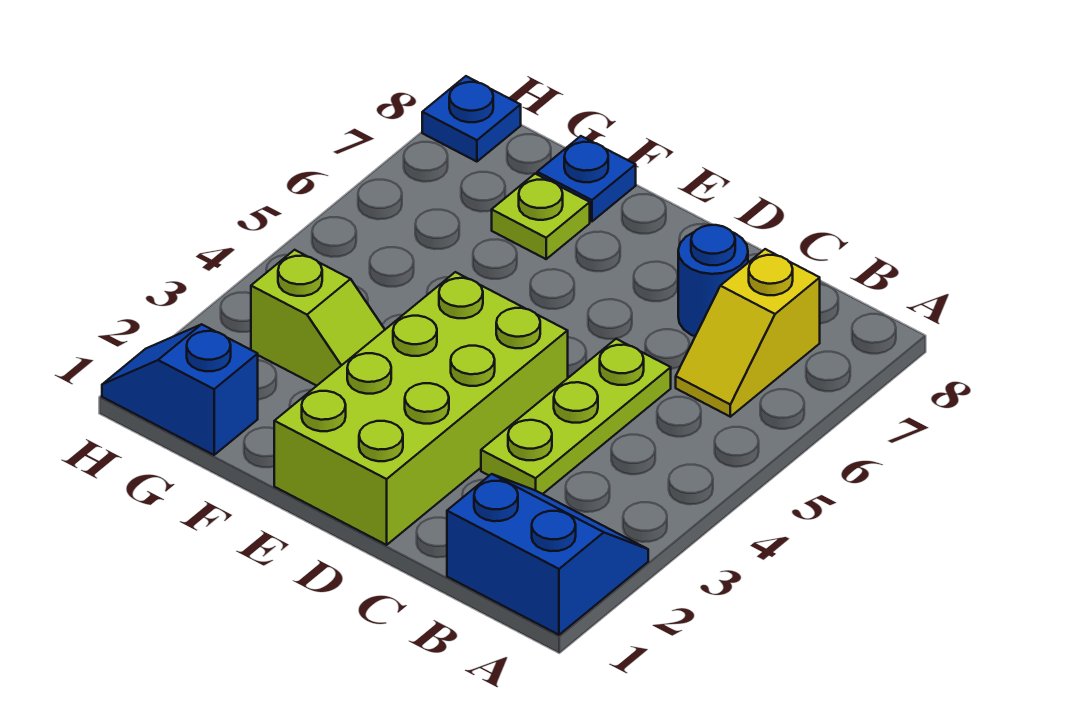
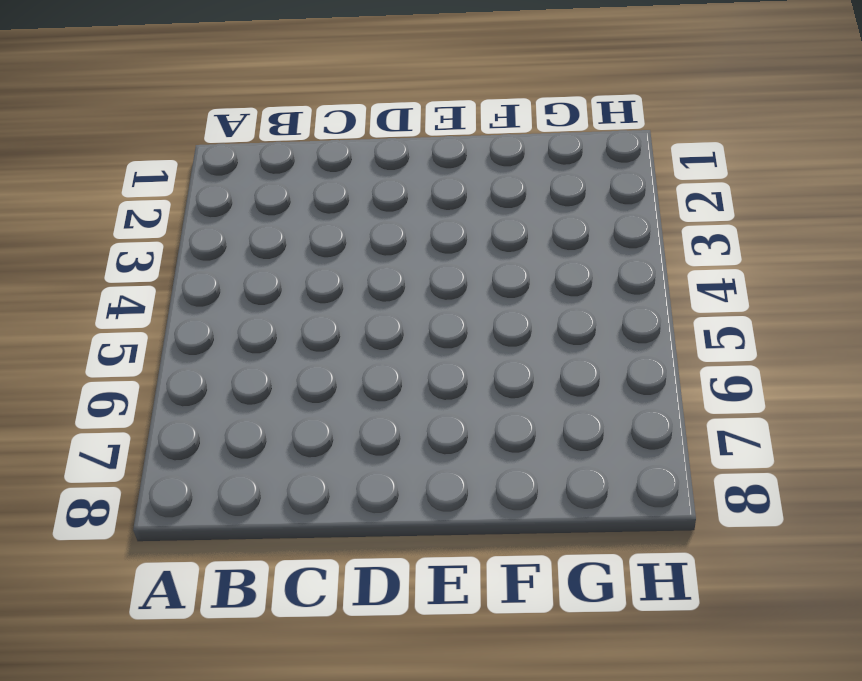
none -> blue 2x2 slope [447,474,648,635]
none -> yellow 1x2 slope [676,249,820,417]

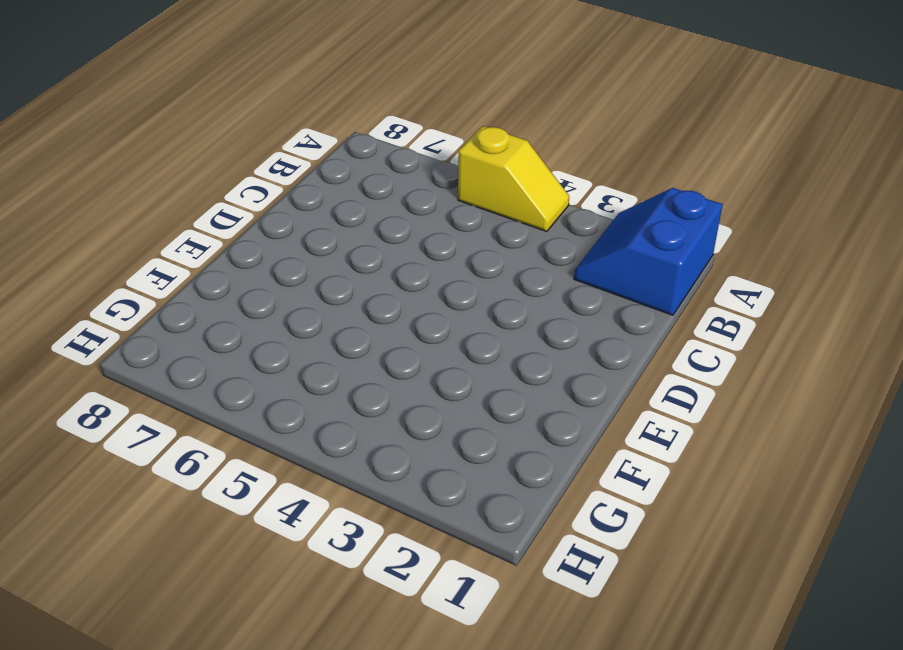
yellow 1x2 slope [458,126,569,232] -> yellow 1x2 slope moved to [676,249,820,417]
none -> lime 1x3 plate [481,339,671,494]
none -> blue 1x1 round brick [678,225,748,336]

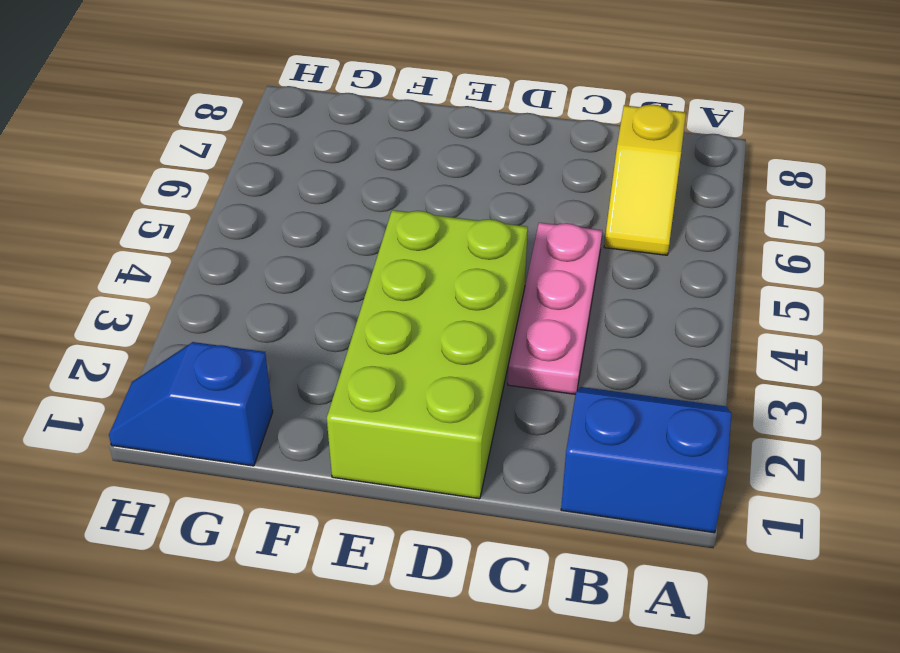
pink 1x3 plate [508,223,602,394] -> lime 1x3 plate [481,339,671,494]
none -> blue 1x1 round brick [678,225,748,336]
none -> lime 1x2 slope [251,250,385,386]

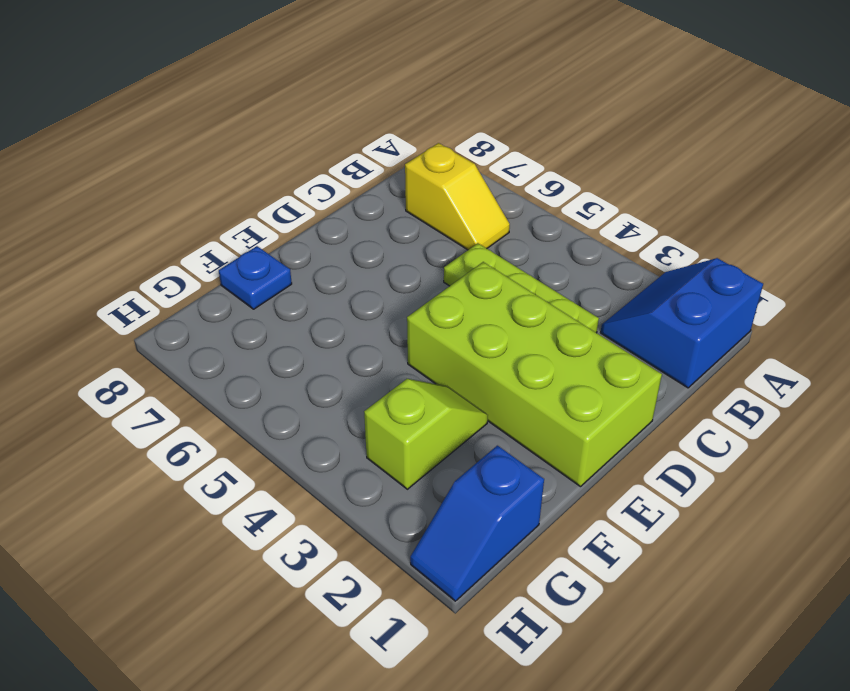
none -> blue 1x1 round brick [678,225,748,336]
none -> lime 1x1 plate [492,174,590,259]

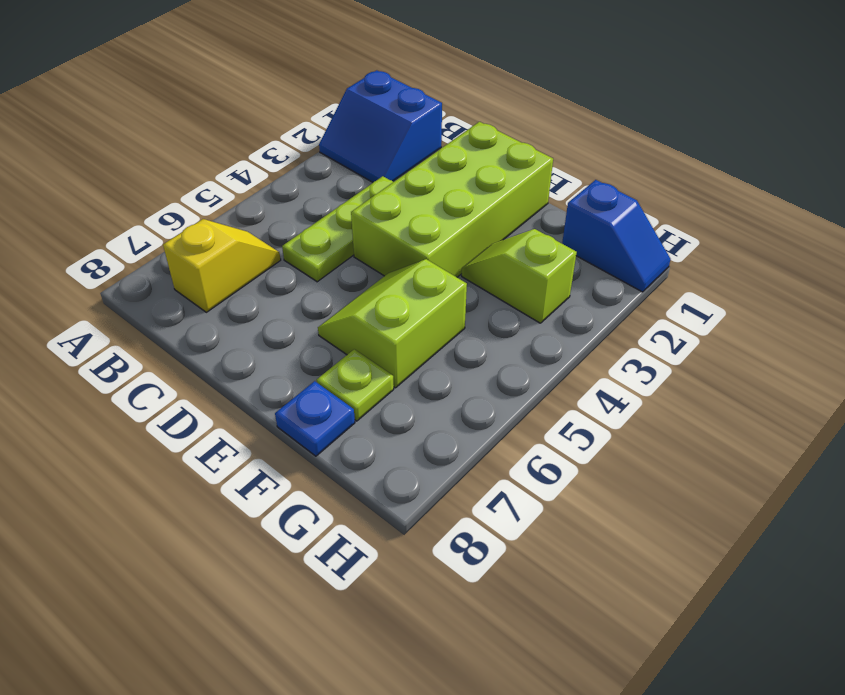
lime 2x2 slope [318,259,467,388] -> none
none -> blue 1x1 round brick [678,225,748,336]
none -> blue 1x1 plate [422,76,521,162]

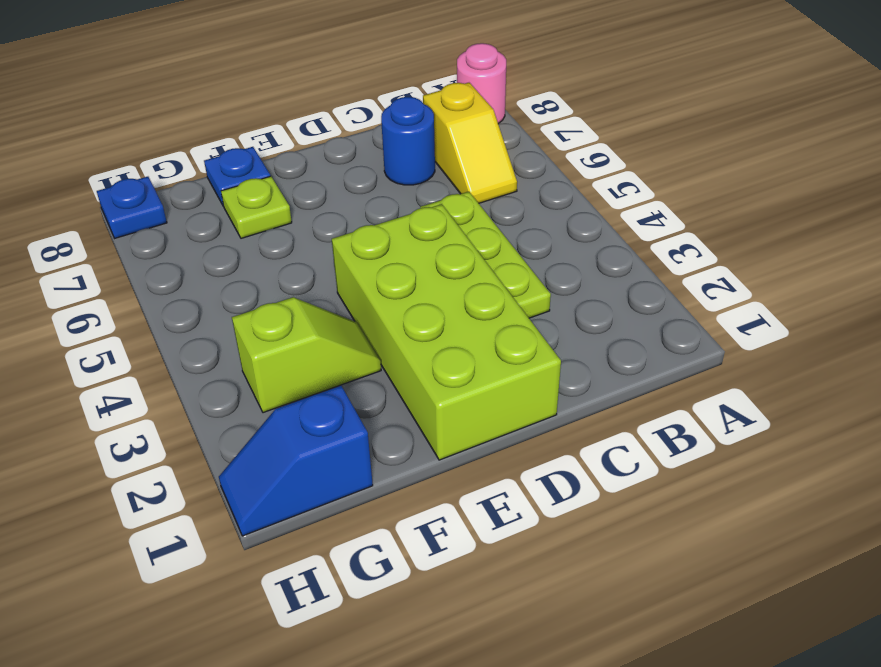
pink 1x1 round brick [457,43,506,124] -> none
none -> blue 2x2 slope [447,474,648,635]

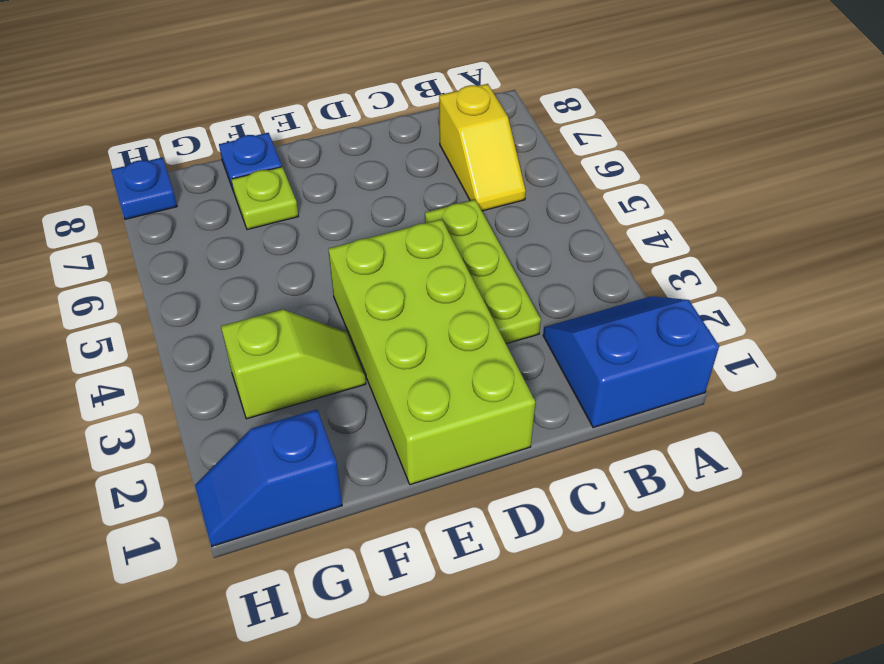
none -> blue 1x1 round brick [678,225,748,336]

